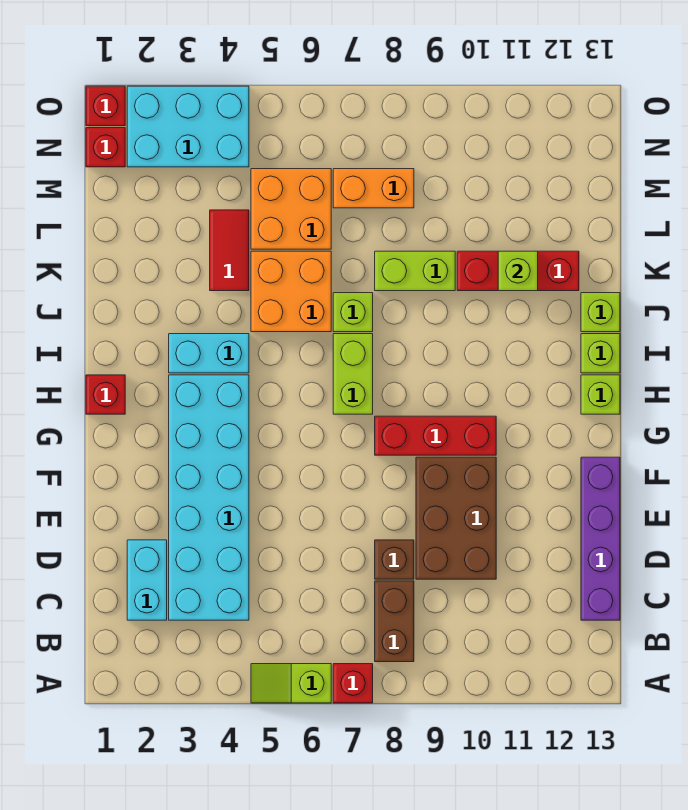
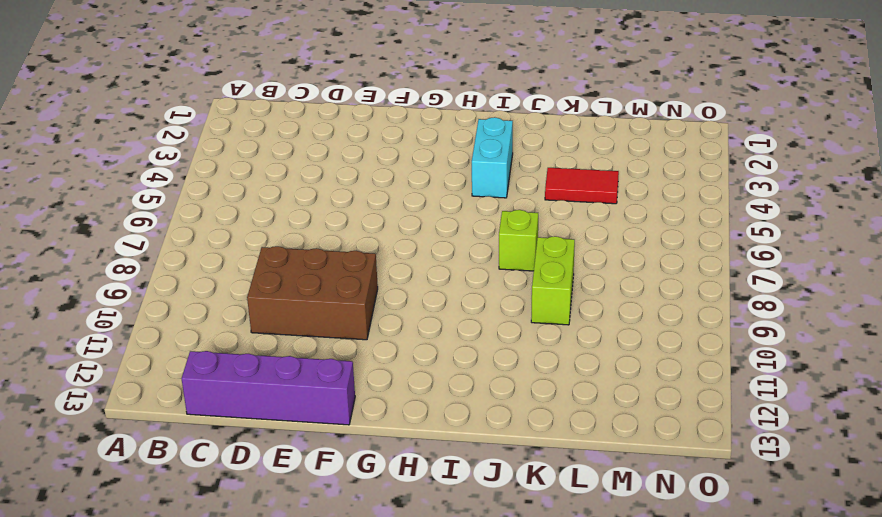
none -> lime 1x2 slope [251,664,331,703]
none -> red 1x1 brick [333,664,373,703]
none -> brown 1x2 brick [375,581,414,662]

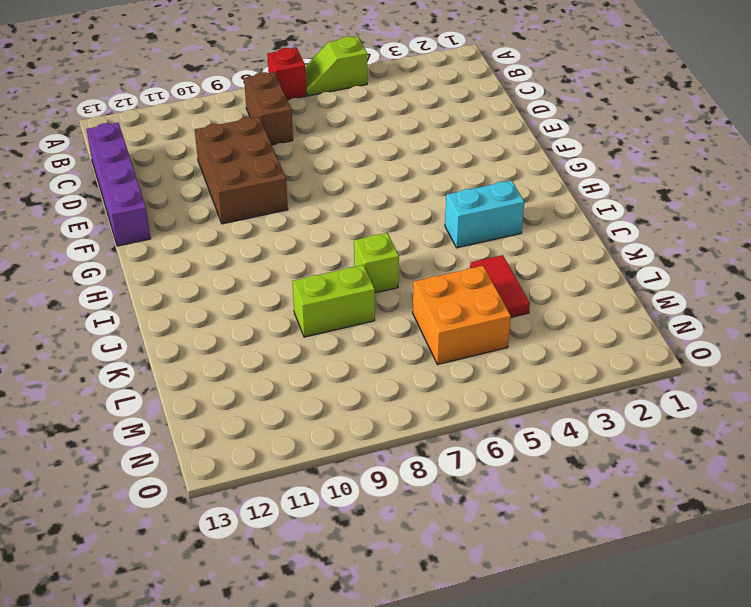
lime 1x2 slope [305,36,367,96] -> lime 1x2 slope turned to [251,664,331,703]
none -> cyan 1x2 brick [127,540,167,620]
none -> cyan 2x6 brick [169,375,249,620]
none -> brown 1x1 brick [375,540,414,579]

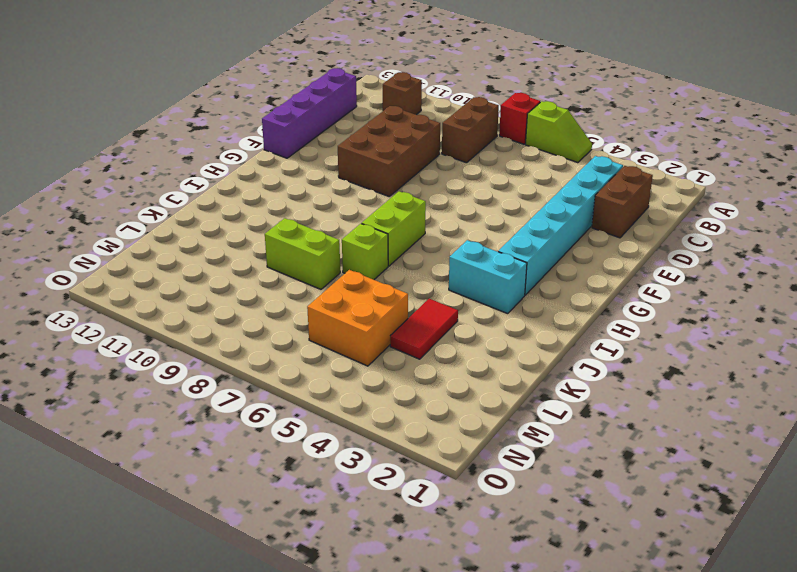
brown 1x1 brick [383,72,422,115] -> brown 1x1 brick moved to [375,540,414,579]
brown 1x2 brick [592,166,653,238] -> cyan 1x2 brick [127,540,167,620]
cyan 1x6 brick [498,156,623,295] -> cyan 2x6 brick [169,375,249,620]
none -> red 1x3 brick [375,416,496,455]
none -> red 1x1 brick [86,375,125,414]
none -> lime 1x1 brick [581,375,620,414]

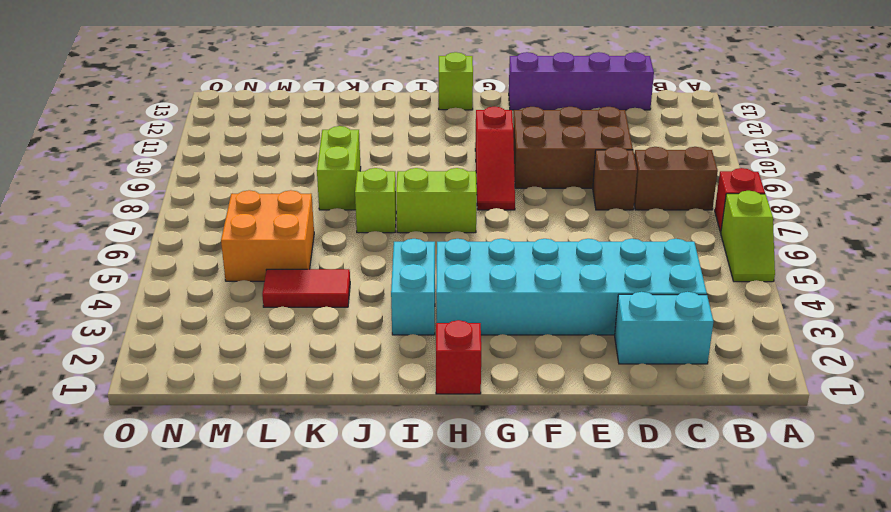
red 1x3 slope [475,106,515,210] -> red 1x3 brick [375,416,496,455]
none -> lime 1x1 brick [581,334,620,373]
none -> orange 2x2 brick [251,251,331,332]
none -> lime 1x1 brick [581,293,620,332]

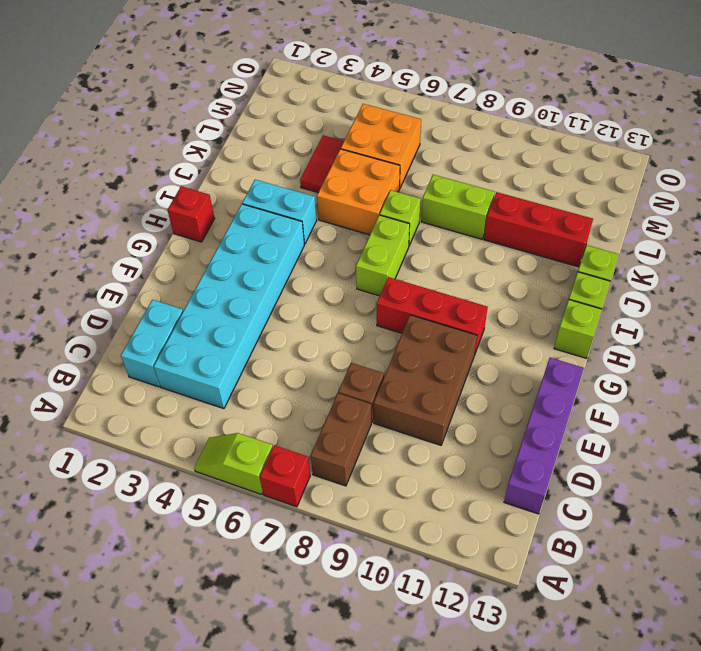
none -> orange 1x2 brick [333,169,414,208]
none -> red 1x1 brick [86,128,125,167]
none -> cyan 2x3 brick [127,86,249,167]

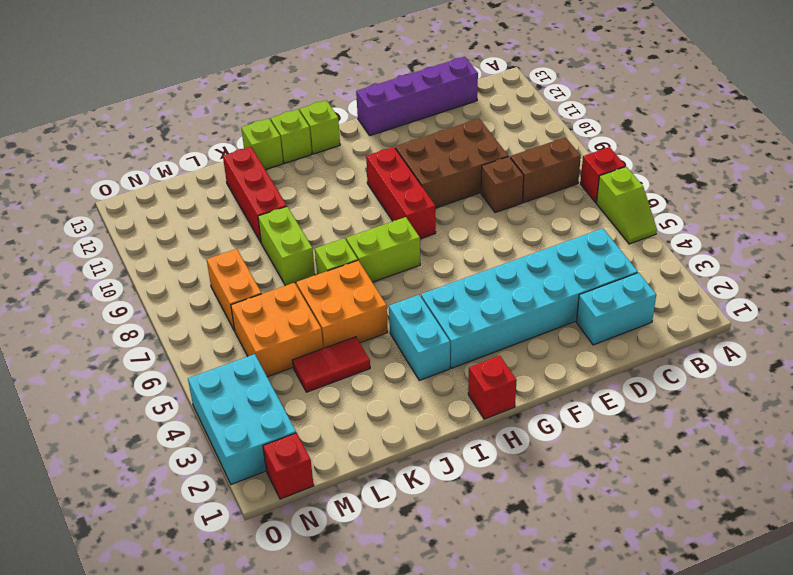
none -> red 1x1 brick [86,86,125,126]
none -> lime 1x1 brick [498,251,538,291]

